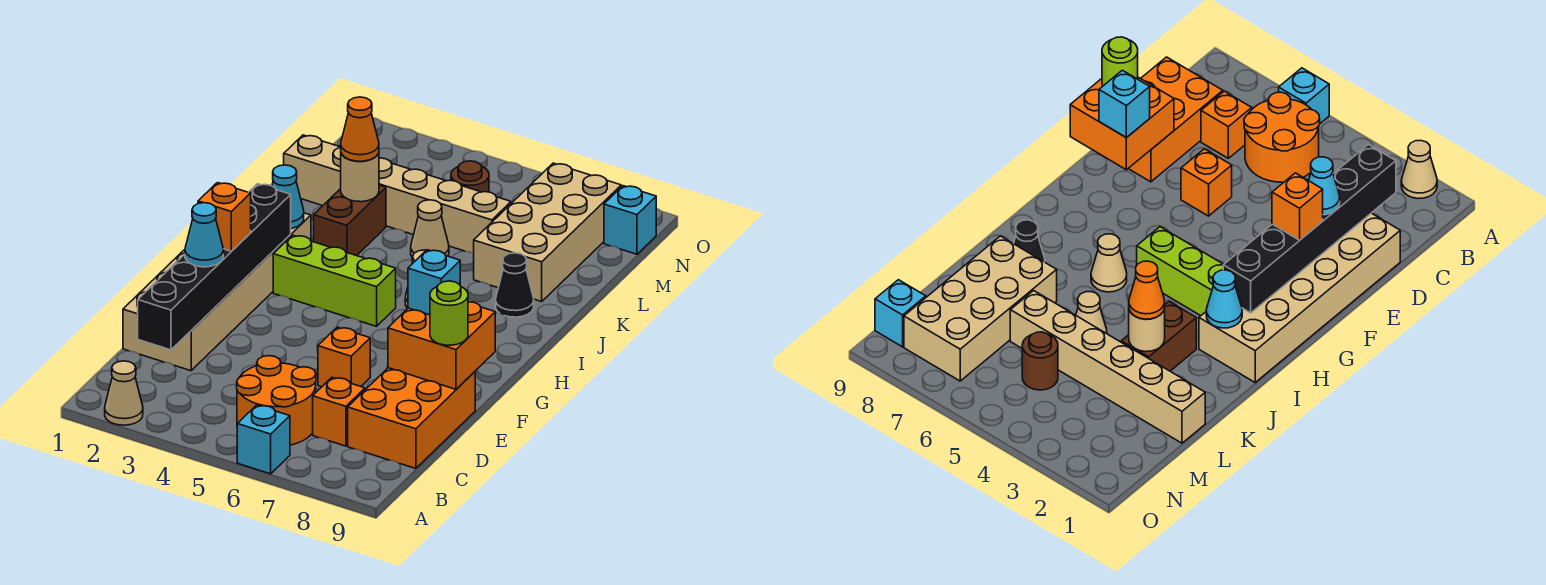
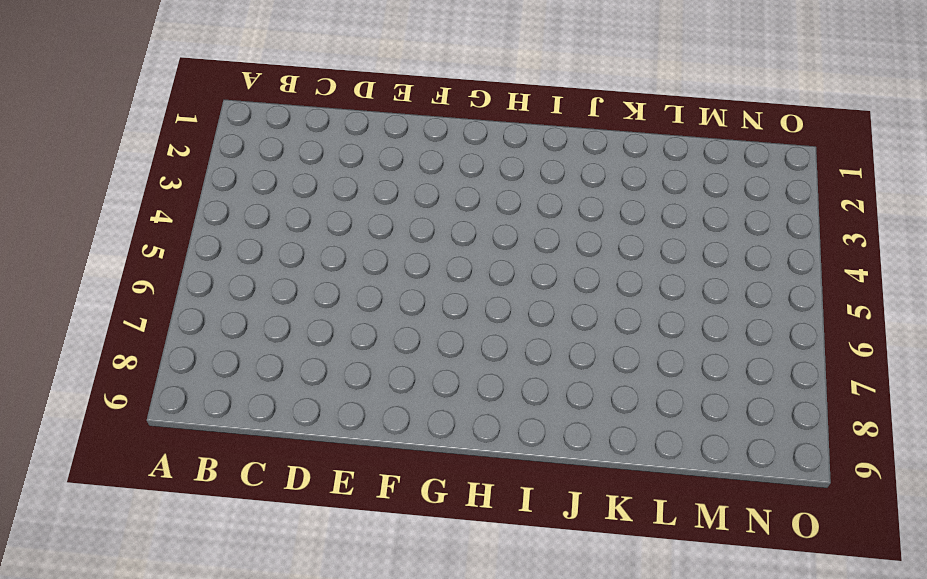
none -> tan 1x1 cone [105,361,143,425]
none -> cyan 1x1 brick [237,405,290,474]
none -> orange 2x2 round brick [237,356,316,445]

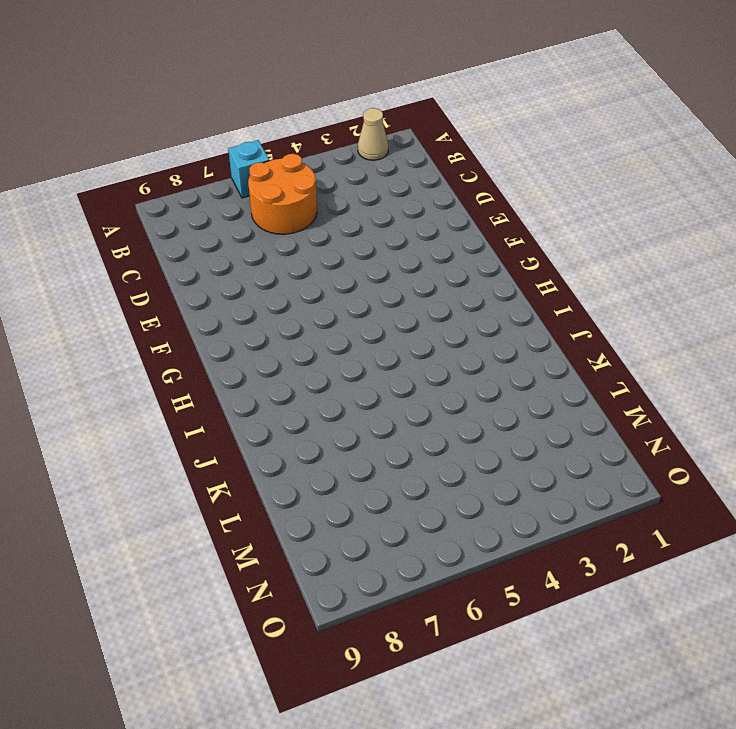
none -> orange 1x1 brick [313,377,365,446]
none -> orange 2x3 brick [348,368,475,469]
none -> tan 2x6 brick [123,213,311,371]

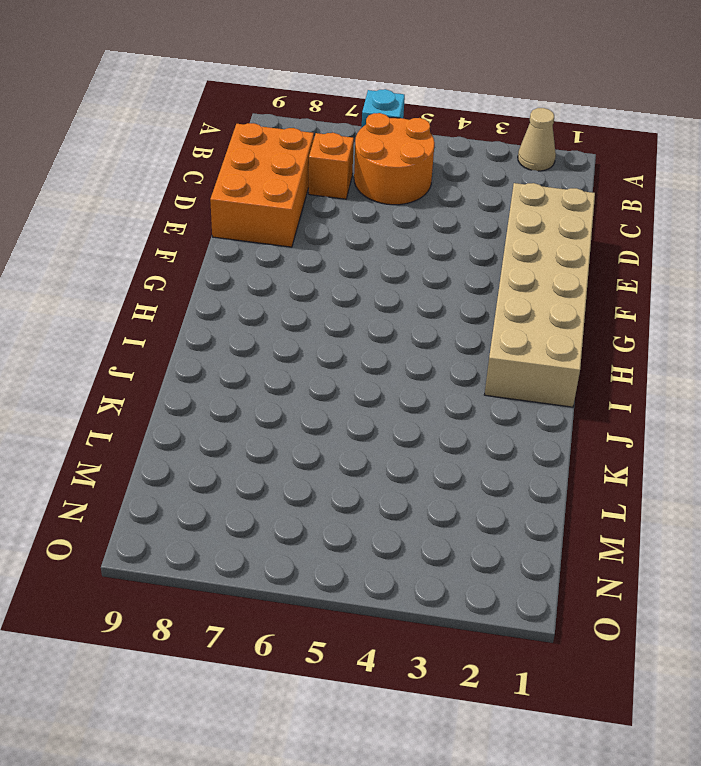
none -> orange 1x1 brick [318,327,370,387]
none -> lime 1x3 brick [273,235,396,326]
none -> tan 1x1 cone [1091,234,1127,292]

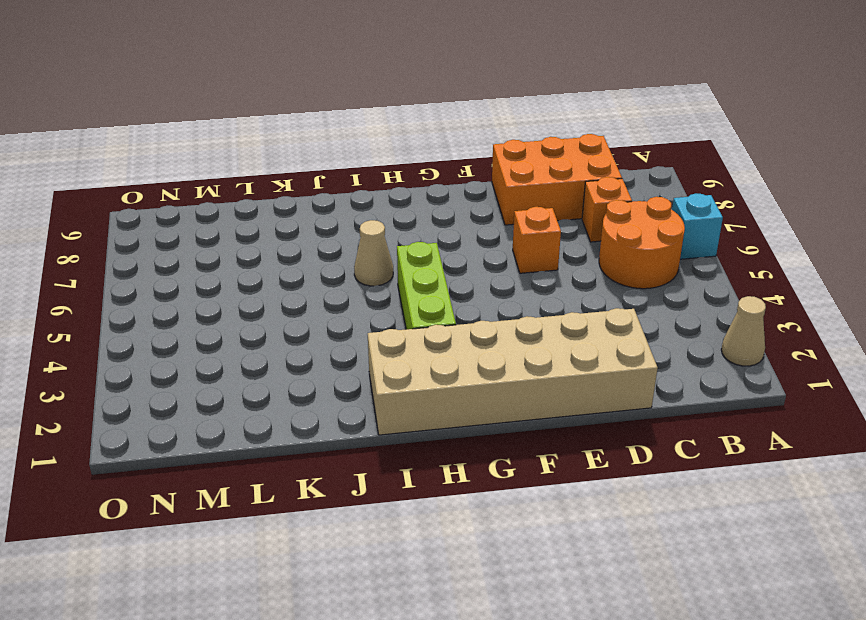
none -> brown 1x2 brick [314,185,386,256]
none -> black 1x1 cone [496,253,534,317]
none -> tan 1x1 cone [411,200,449,257]

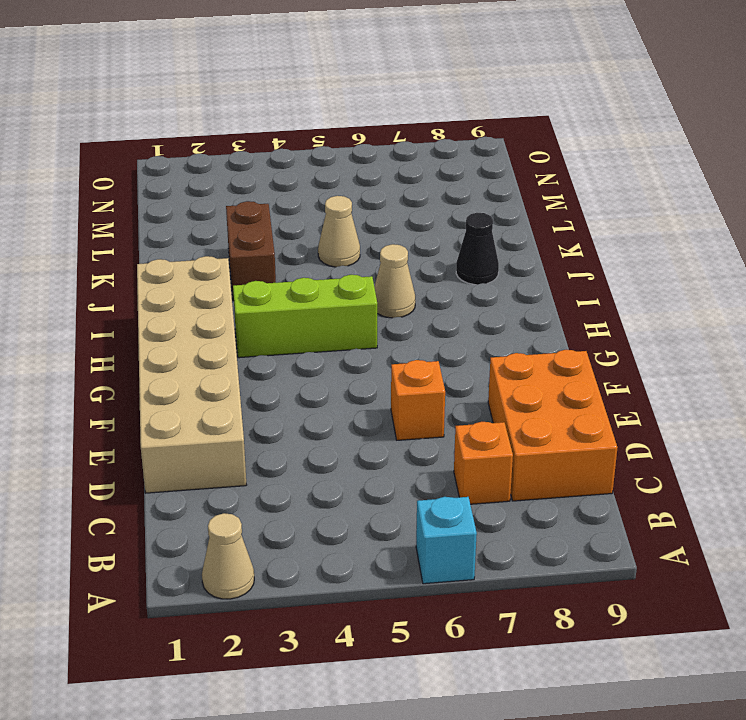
none -> orange 2x2 round brick [237,356,316,445]
none -> tan 2x4 brick [474,163,621,302]
none -> tan 1x6 brick [284,135,511,254]

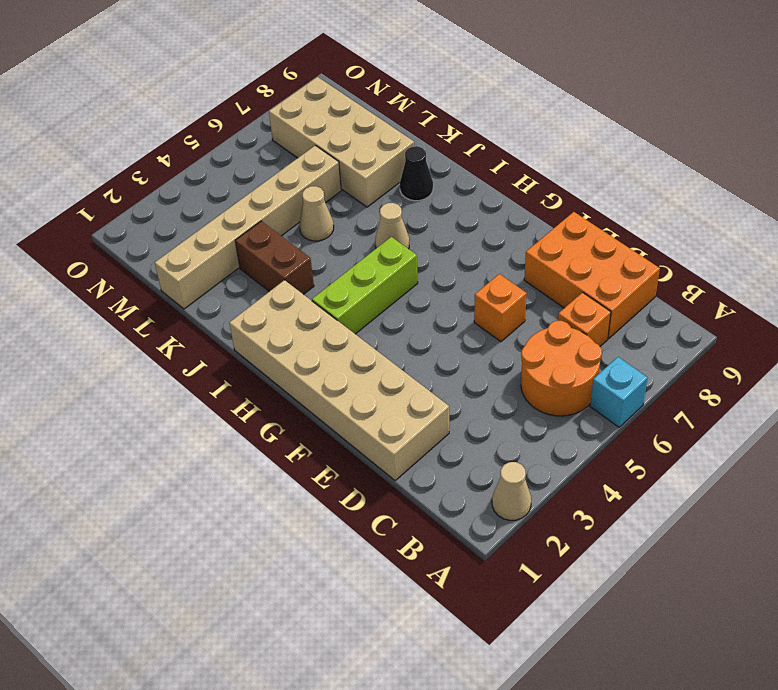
none -> brown 1x1 round brick [451,161,489,192]
none -> cyan 1x1 brick [604,186,656,254]
none -> black 1x6 brick [138,184,291,350]

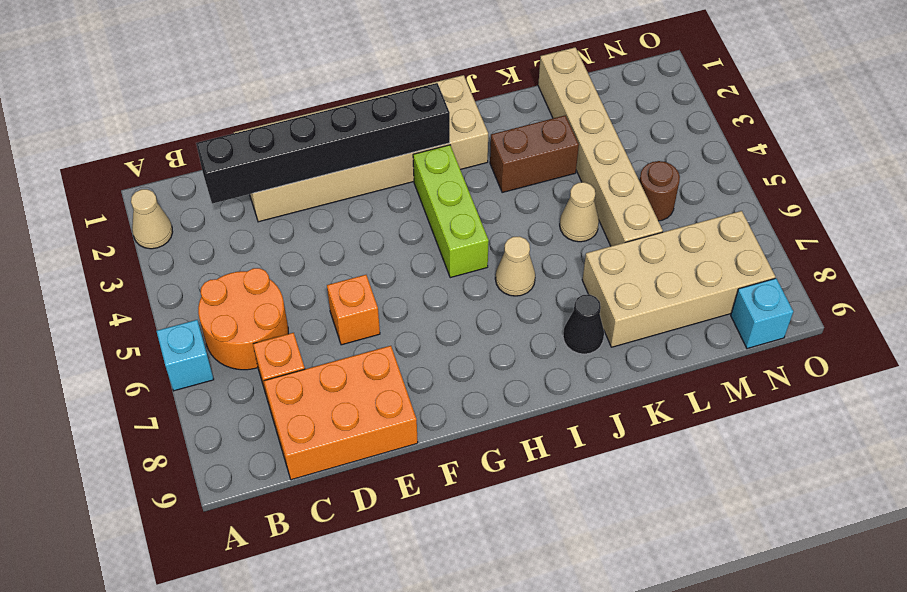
none -> orange 2x2 brick [388,302,495,389]
none -> cyan 1x1 cone [272,165,304,229]
none -> tan 1x1 round brick [341,153,379,202]

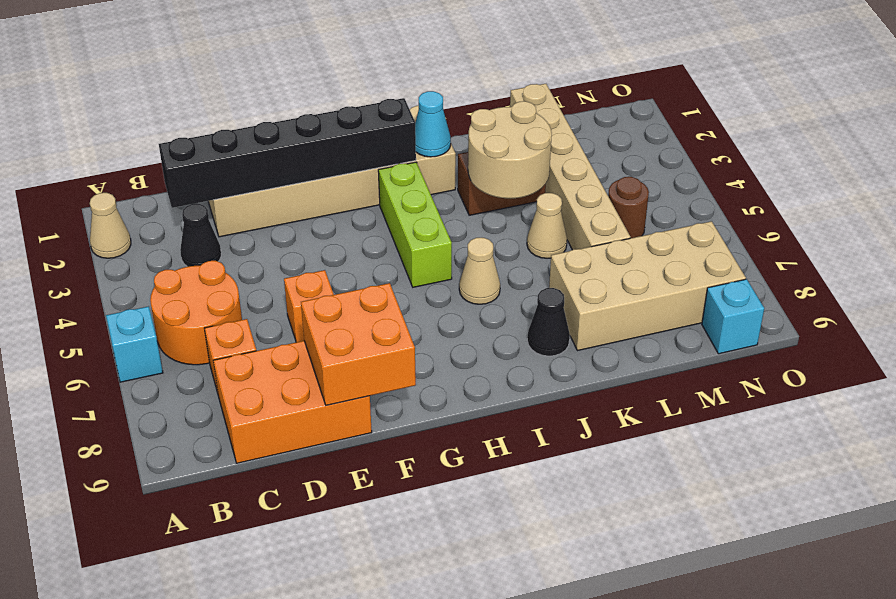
black 1x1 cone [180,204,221,267] -> none
tan 2x2 round brick [468,101,552,198] -> tan 1x1 round brick [341,153,379,202]
none -> cyan 1x1 cone [185,203,223,267]
none -> lime 1x1 round brick [430,281,468,345]
none -> orange 1x1 brick [198,183,251,251]

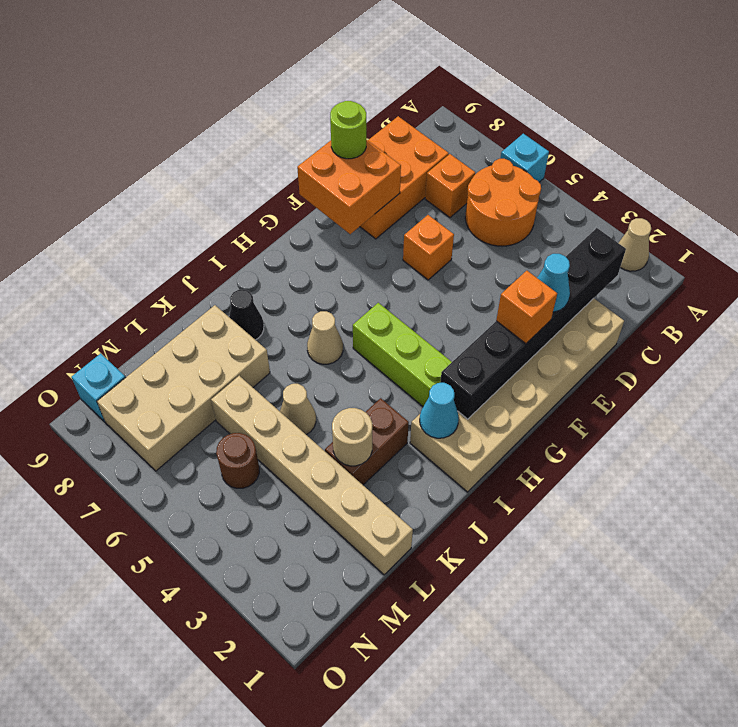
none -> cyan 1x1 brick [408,250,460,315]
none -> orange 1x1 cone [341,97,379,161]

